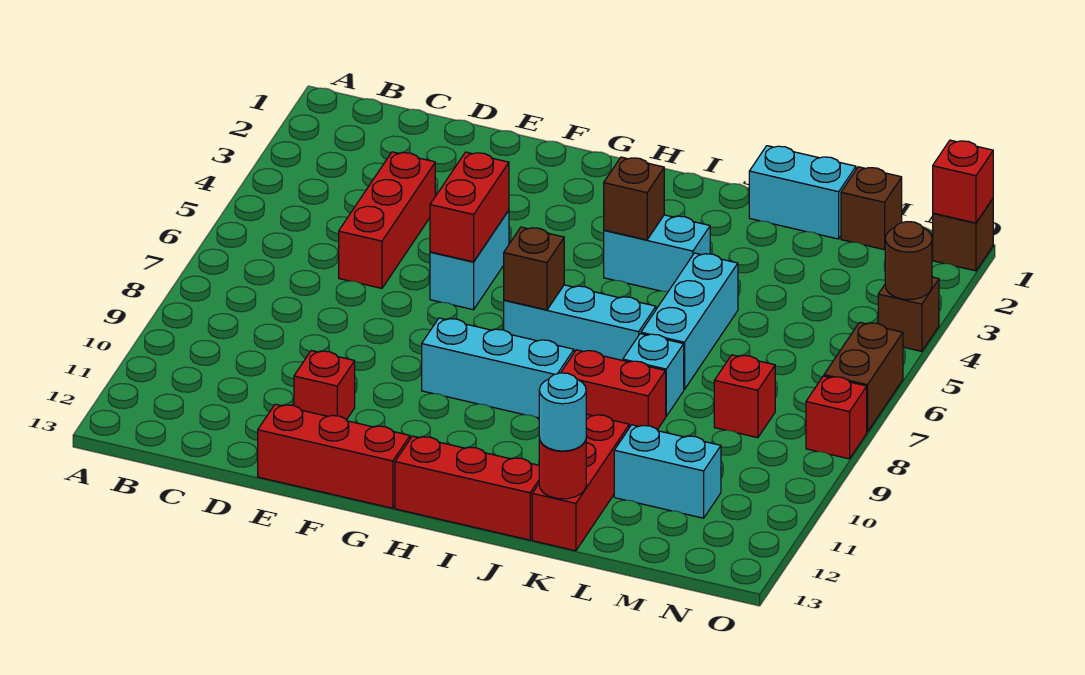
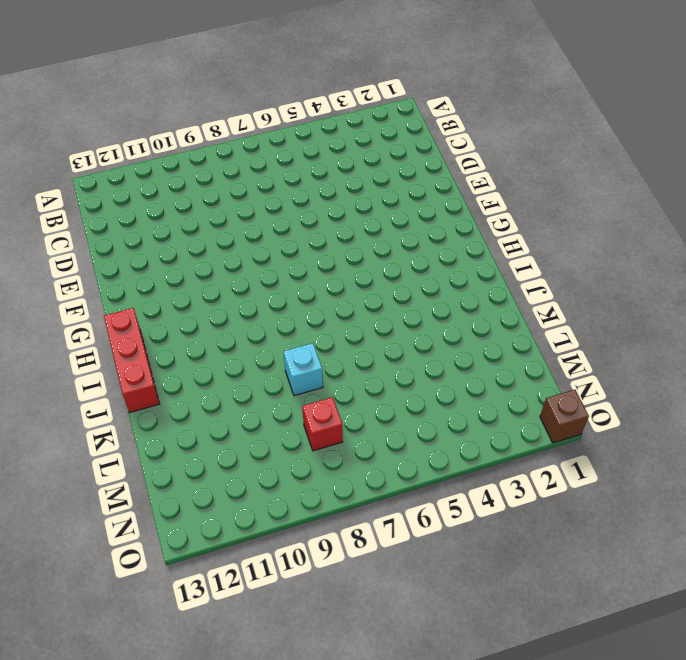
none -> red 1x3 brick [339,152,435,288]
none -> red 1x1 brick [294,351,355,420]
none -> red 1x3 brick [258,404,410,508]

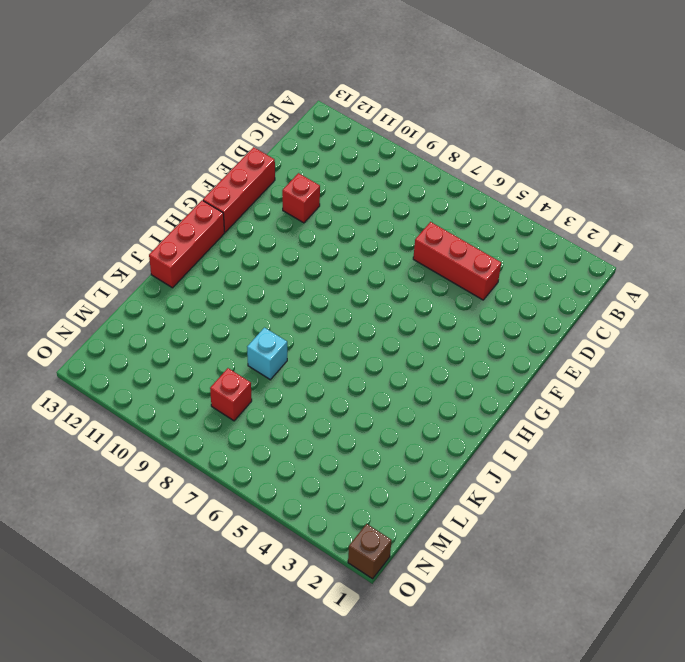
none -> cyan 1x2 brick [430,210,509,310]
none -> cyan 1x3 brick [422,318,574,418]
none -> cyan 1x3 brick [504,285,656,361]

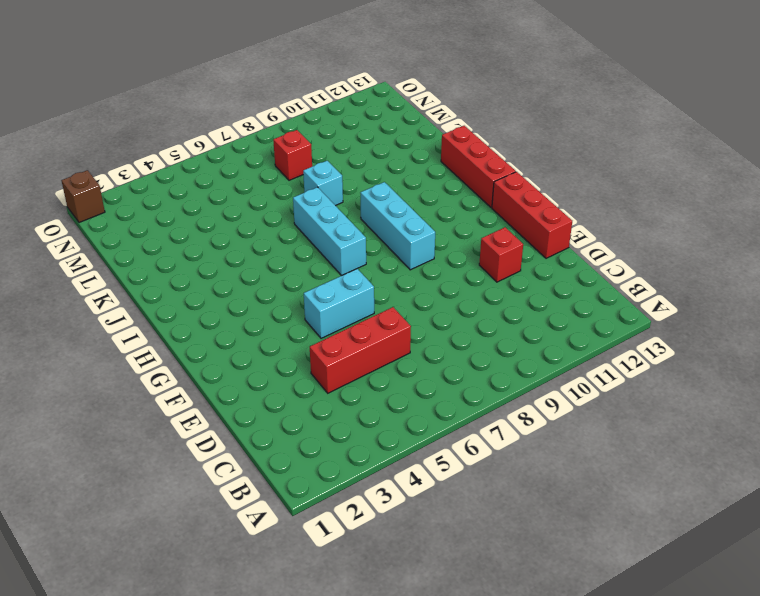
none -> cyan 1x2 brick [604,215,710,292]
none -> red 1x2 brick [561,350,666,430]
none -> cyan 1x2 brick [749,146,856,239]

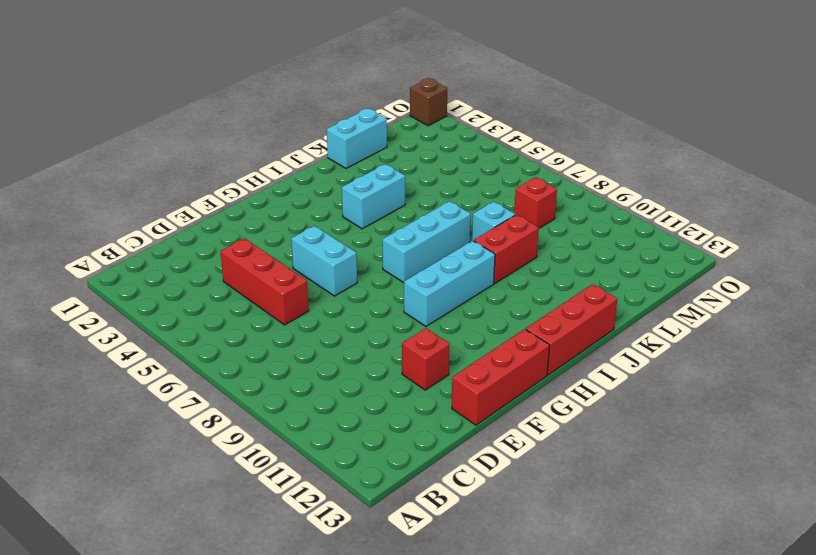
none -> cyan 1x3 brick [641,253,738,390]
none -> red 1x3 brick [532,414,629,551]
none -> cyan 1x2 brick [614,425,721,518]

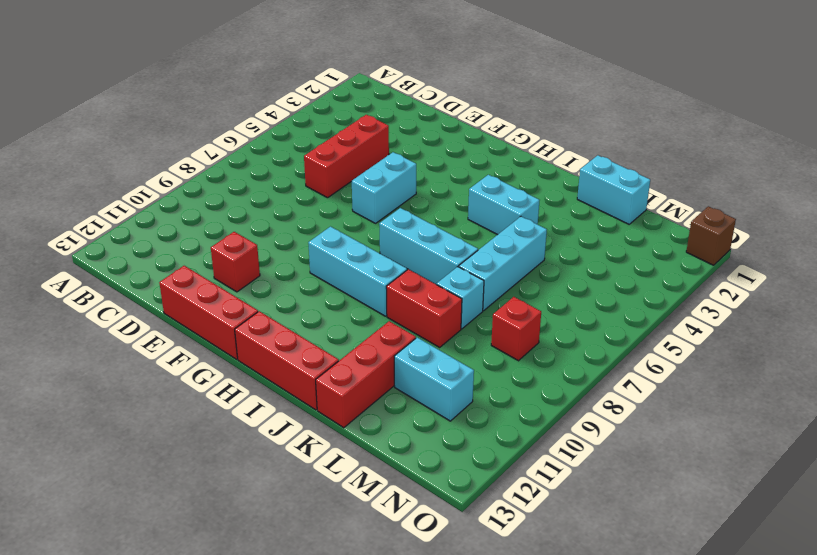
none -> brown 1x1 brick [841,167,902,250]
none -> brown 1x1 brick [878,277,939,351]
none -> brown 1x2 brick [824,322,903,432]

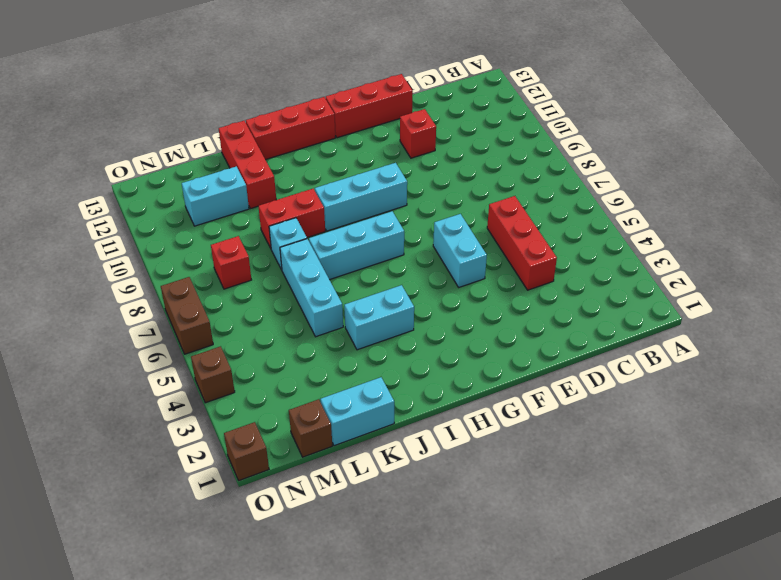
none -> red 1x1 brick [806,376,867,459]
none -> red 1x2 brick [430,152,509,262]
none -> brown 1x1 brick [504,227,564,310]

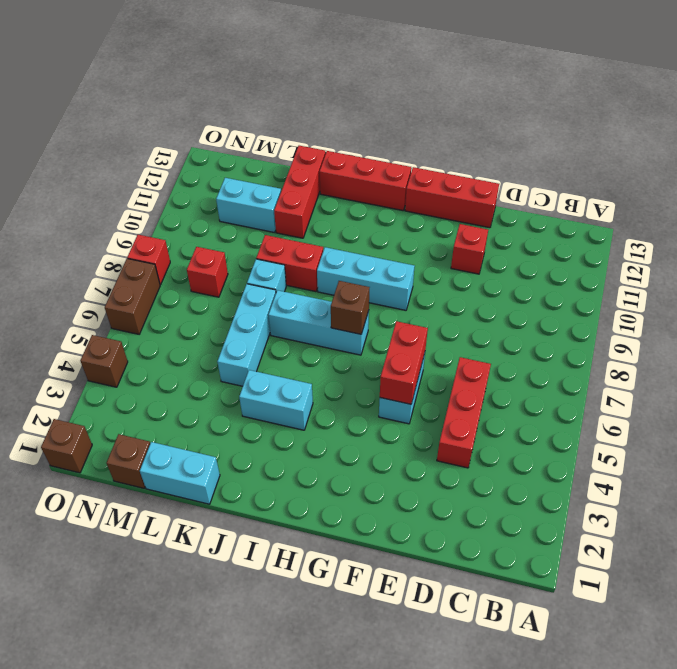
none -> brown 1x1 brick [604,157,664,240]
none -> red 1x1 round brick [539,438,586,499]
none -> red 1x1 brick [933,140,993,223]

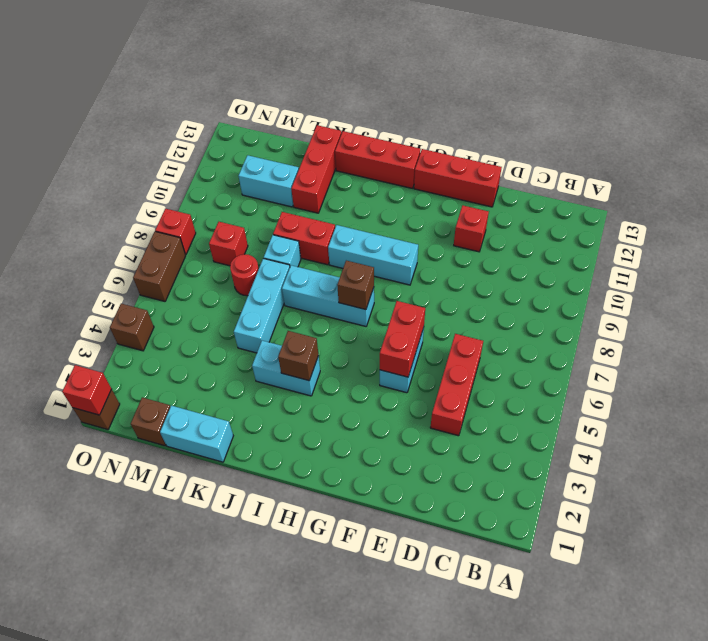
red 1x1 round brick [230,254,259,296] -> red 1x1 round brick moved to [539,438,586,499]
none -> brown 1x1 round brick [885,222,932,300]
none -> cyan 1x1 round brick [539,373,586,451]

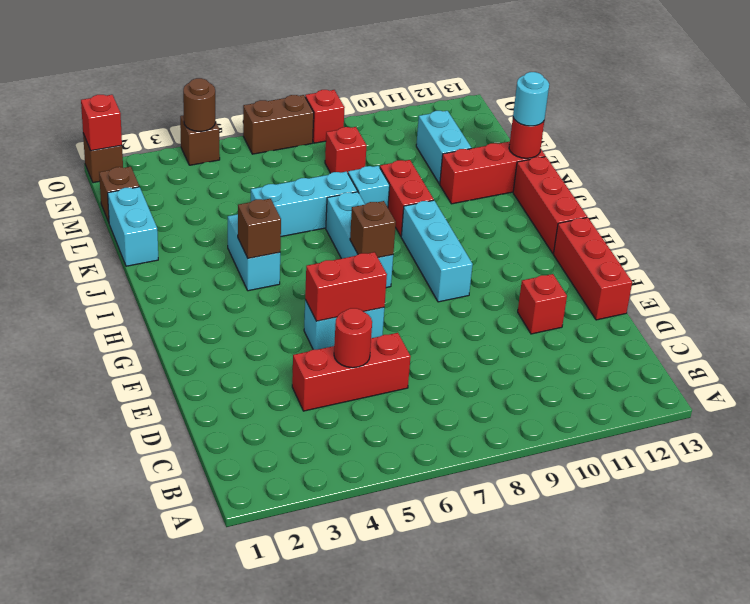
red 1x1 round brick [334,308,372,368] -> none

